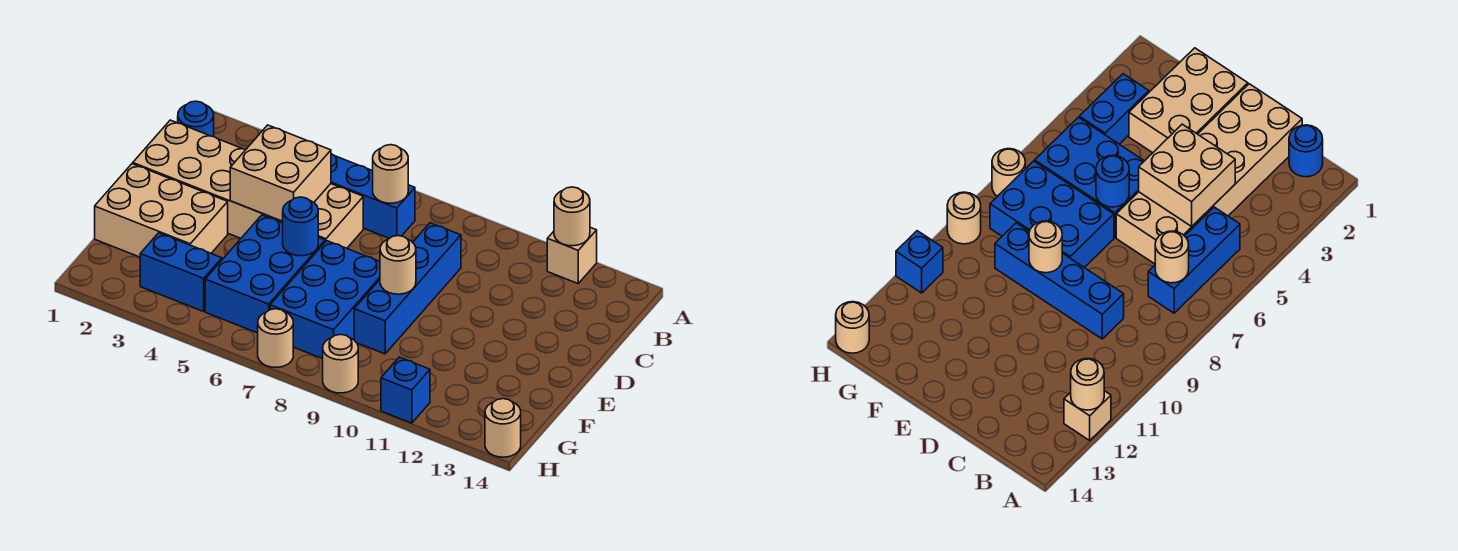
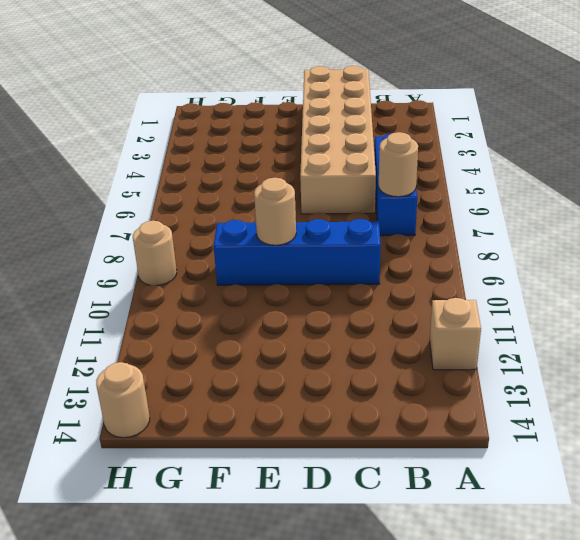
none -> blue 1x1 round brick [178,101,214,137]
none -> tan 2x3 brick [95,164,228,257]
none -> blue 2x3 brick [205,215,325,333]

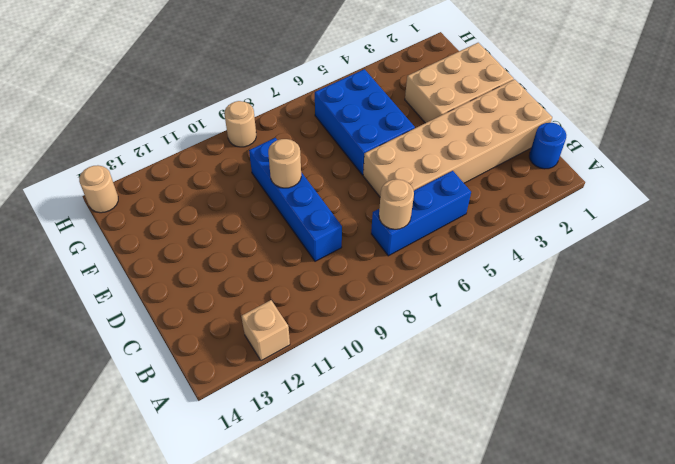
none -> blue 2x3 brick [270,241,380,359]
none -> blue 1x2 brick [140,233,222,312]
none -> tan 1x1 round brick [258,309,293,367]

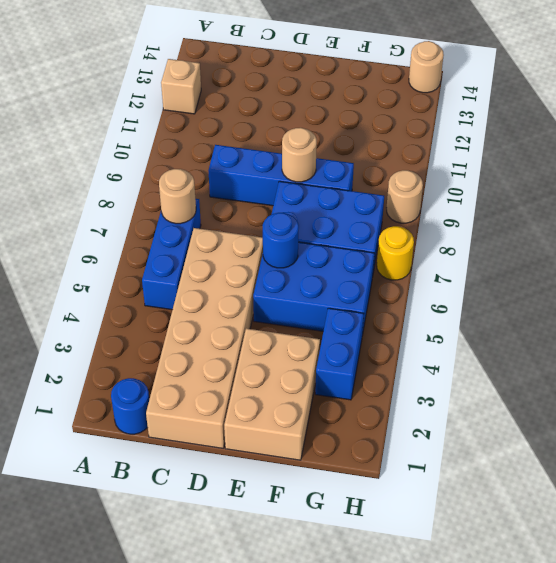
yellow 1x1 round brick [377,226,414,280] -> tan 1x1 round brick [258,309,293,367]
none -> blue 1x1 brick [381,357,430,423]
none -> tan 1x1 round brick [554,187,590,246]
none -> tan 2x2 brick [230,125,331,221]

